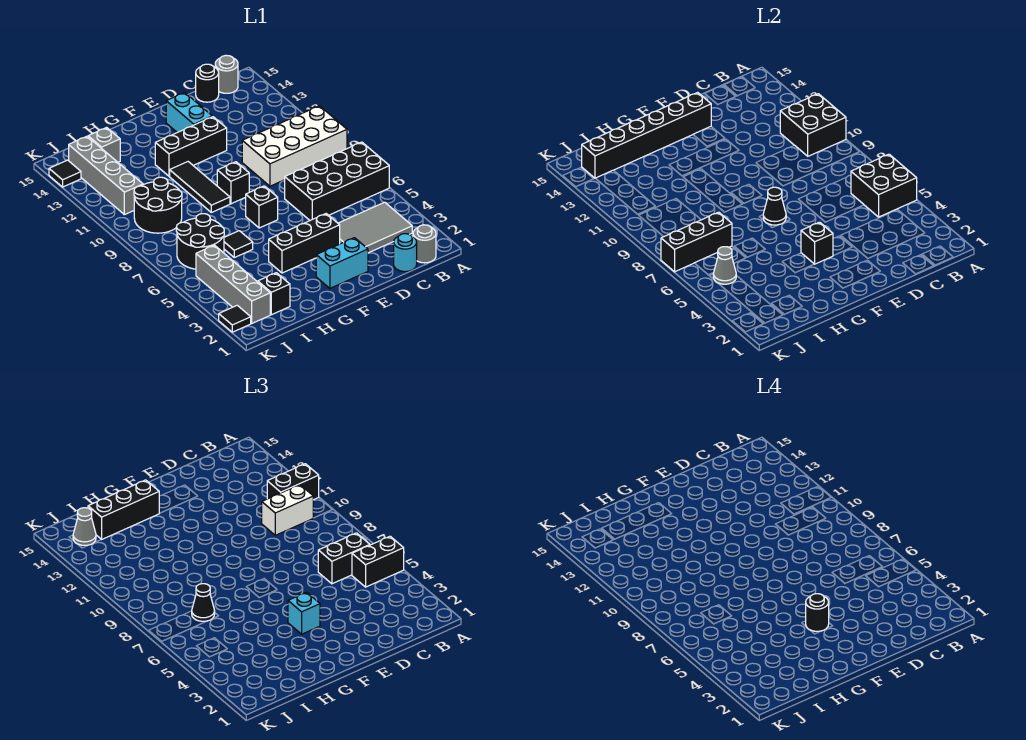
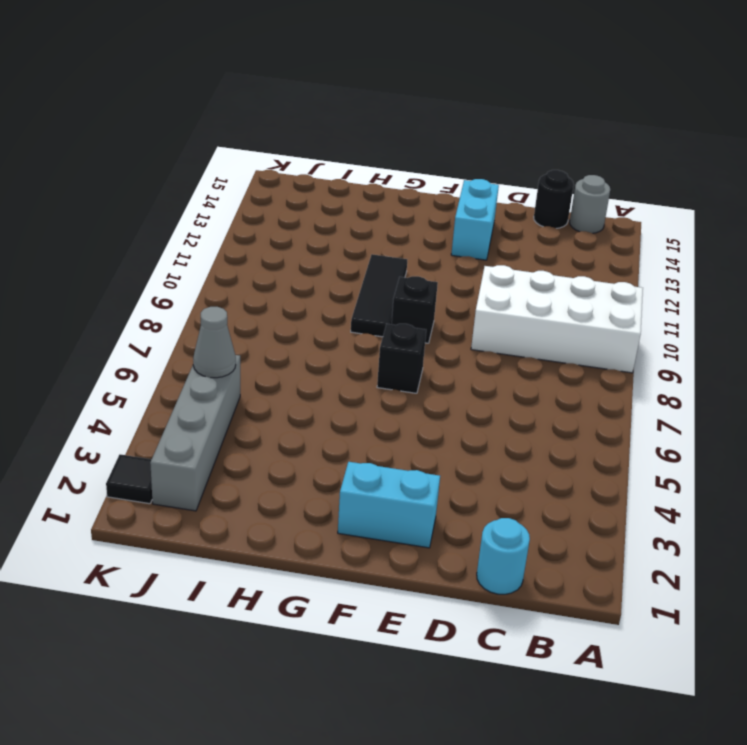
none -> black 2x4 brick [285,142,389,220]
none -> grey 1x1 round brick [413,225,436,263]
none -> grey 2x3 tile [338,202,412,253]
none -> black 1x3 brick [269,214,340,273]

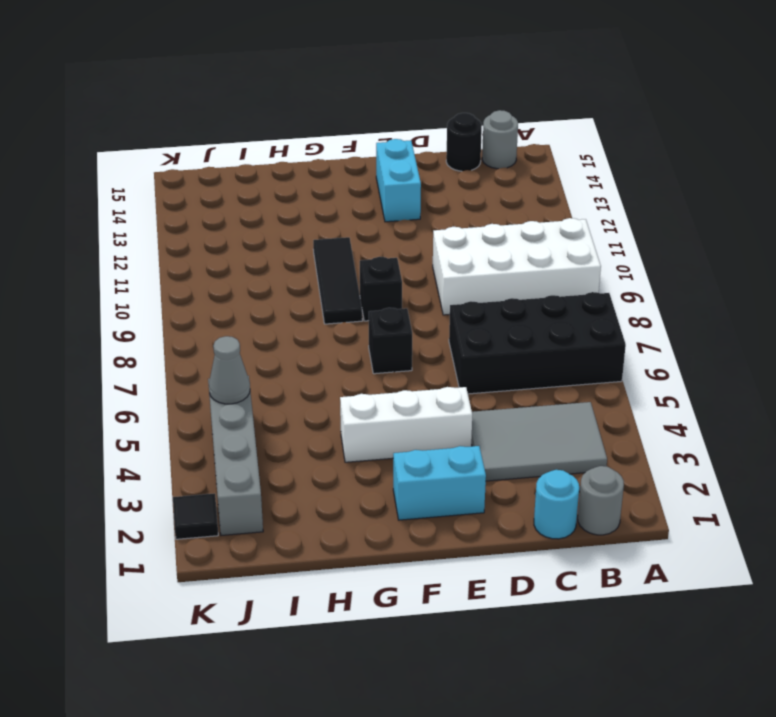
white 1x3 brick [340,387,472,462] -> black 1x3 brick [269,214,340,273]
none -> black 1x3 brick [155,117,227,176]
none -> black 1x1 tile [224,231,253,257]
none -> black 1x1 brick [258,273,290,315]
none -> black 2x2 round brick [176,214,224,269]

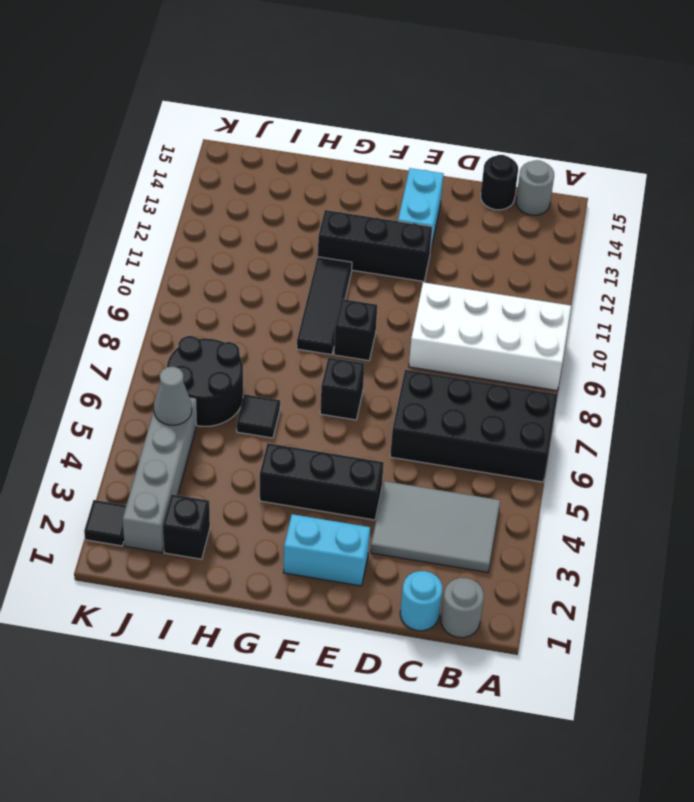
none -> black 2x2 round brick [134,177,182,233]
none -> grey 1x1 brick [88,128,120,162]
none -> grey 1x4 brick [69,136,143,215]
none -> black 1x1 tile [49,160,81,187]

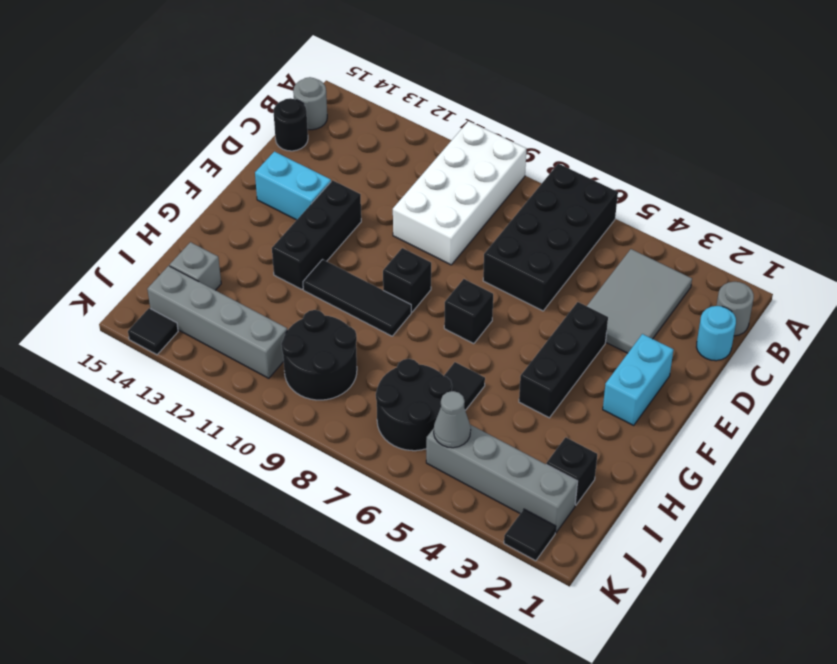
none -> black 2x2 brick [851,154,917,217]
none -> black 2x2 brick [780,94,846,156]
none -> black 1x6 brick [582,92,711,178]
none -> black 1x1 brick [801,222,833,264]

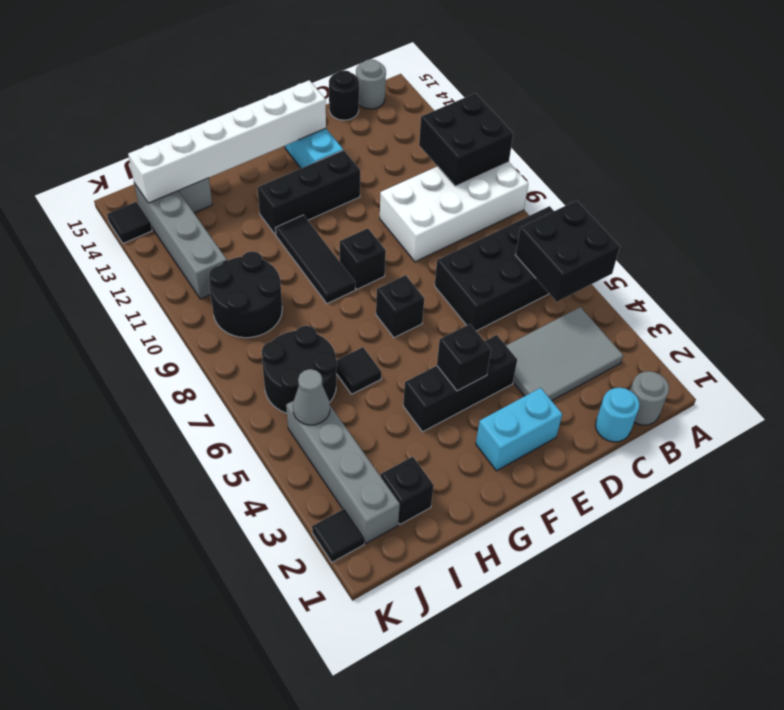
white 1x6 brick [128,80,326,203] -> black 1x6 brick [582,92,711,178]
none -> black 1x1 cone [763,187,786,225]
none -> black 1x3 brick [661,212,732,272]
none -> black 1x2 brick [352,536,404,587]
none -> black 1x2 brick [267,464,319,500]

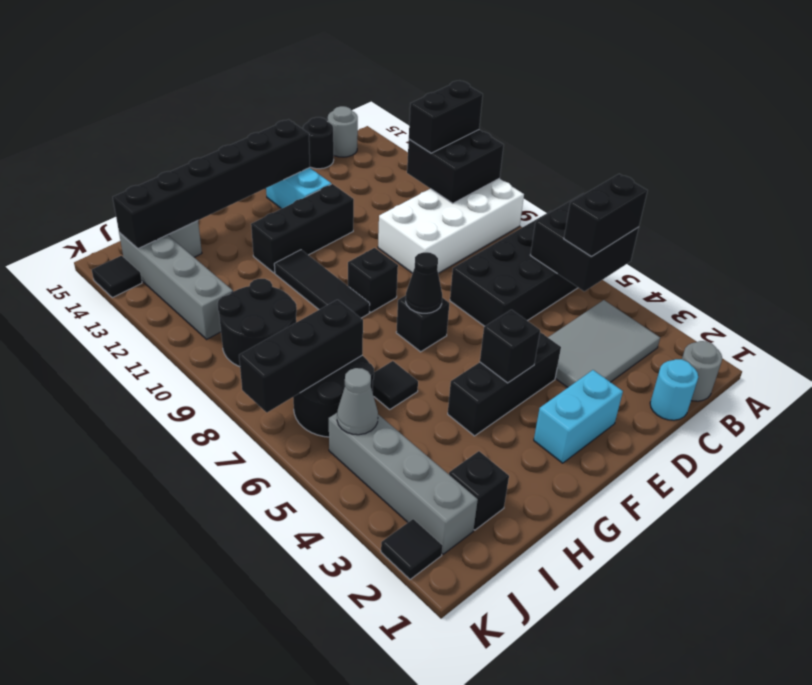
none -> black 1x2 brick [318,533,370,584]
none -> white 1x2 brick [262,485,313,535]
none -> cyan 1x1 brick [288,592,320,634]
none -> black 1x3 brick [88,480,159,540]

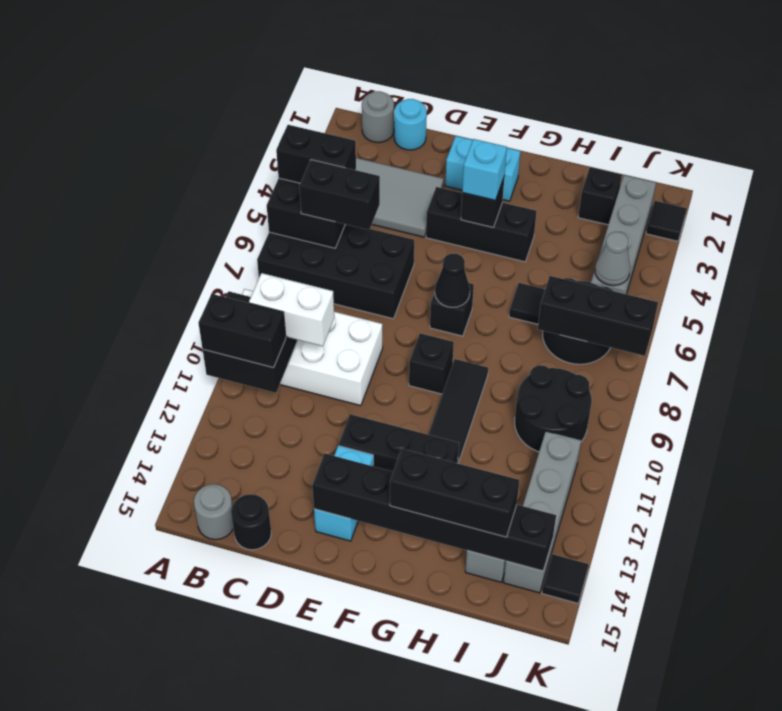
none -> black 1x1 cone [192,584,215,621]
none -> grey 1x1 cone [73,508,96,546]
none -> black 1x1 round brick [806,594,829,631]

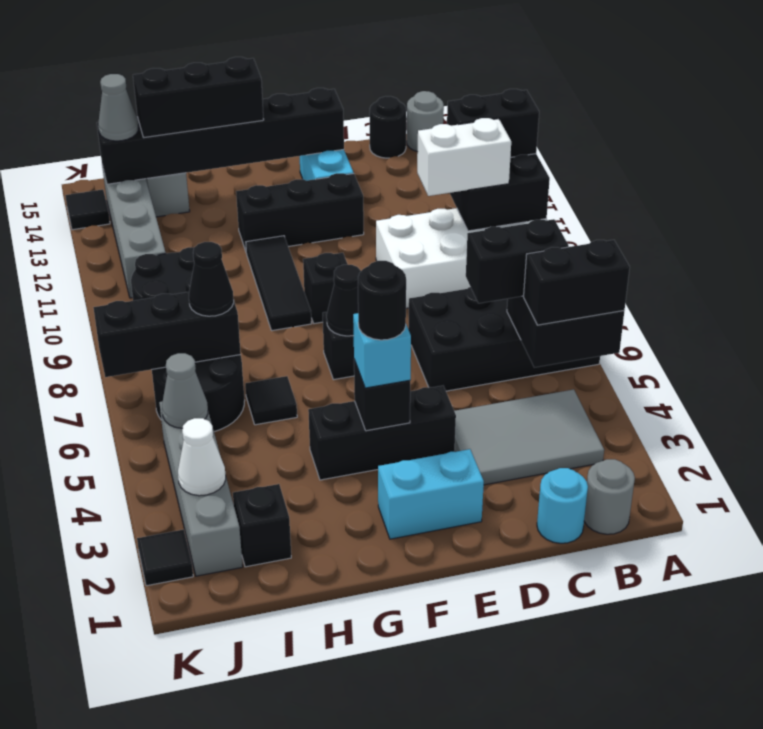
white 1x1 cone [178,418,226,496] -> none

